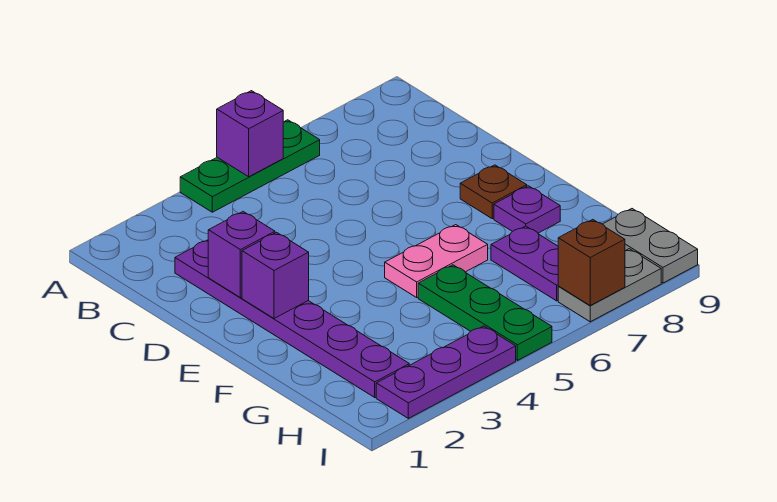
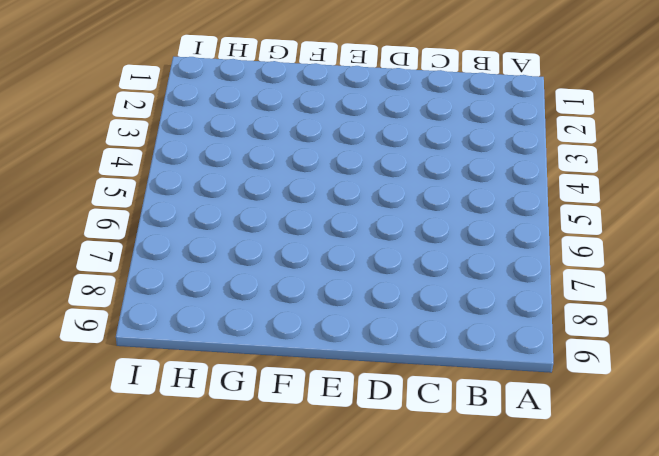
none -> green 1x3 plate [180,120,320,212]
none -> purple 1x6 plate [175,240,409,397]
none -> brown 1x1 plate [460,165,527,219]

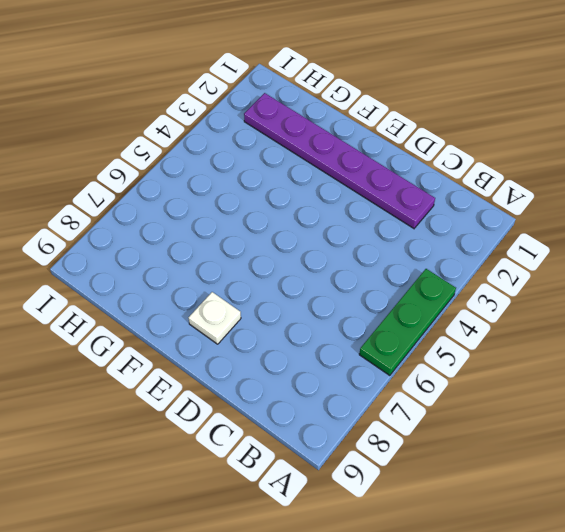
white 1x1 plate [189,292,241,344] -> brown 1x1 plate [460,165,527,219]
none -> pink 1x2 plate [385,225,488,297]
none -> purple 1x1 plate [494,186,560,233]
none -> green 1x3 plate [418,265,552,360]

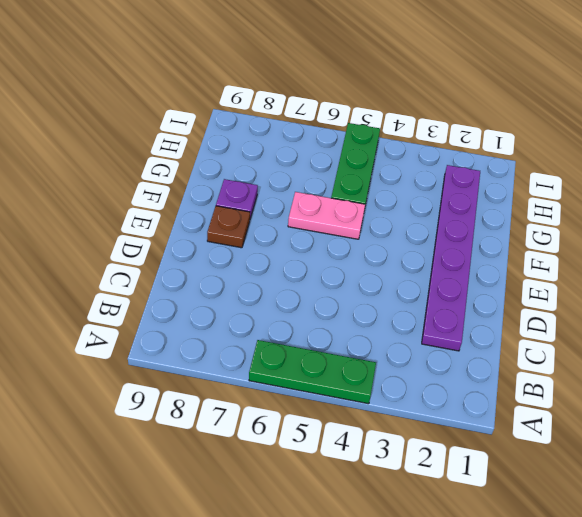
none -> purple 1x2 plate [491,226,559,301]
none -> grey 1x2 plate [603,209,698,283]
none -> purple 1x3 plate [376,326,516,418]

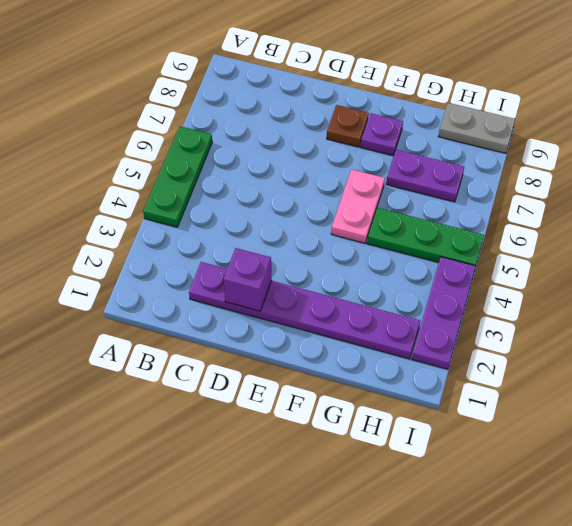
none -> grey 1x2 plate [558,249,661,322]
none -> purple 1x1 brick [217,91,283,177]
none -> purple 1x1 brick [242,232,309,318]

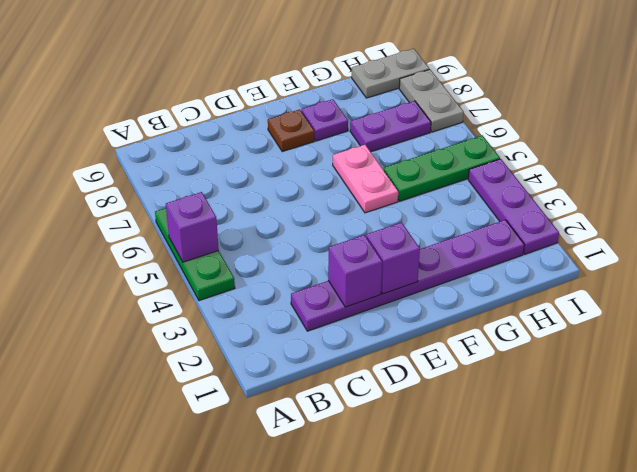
none -> brown 1x1 brick [558,220,625,305]

